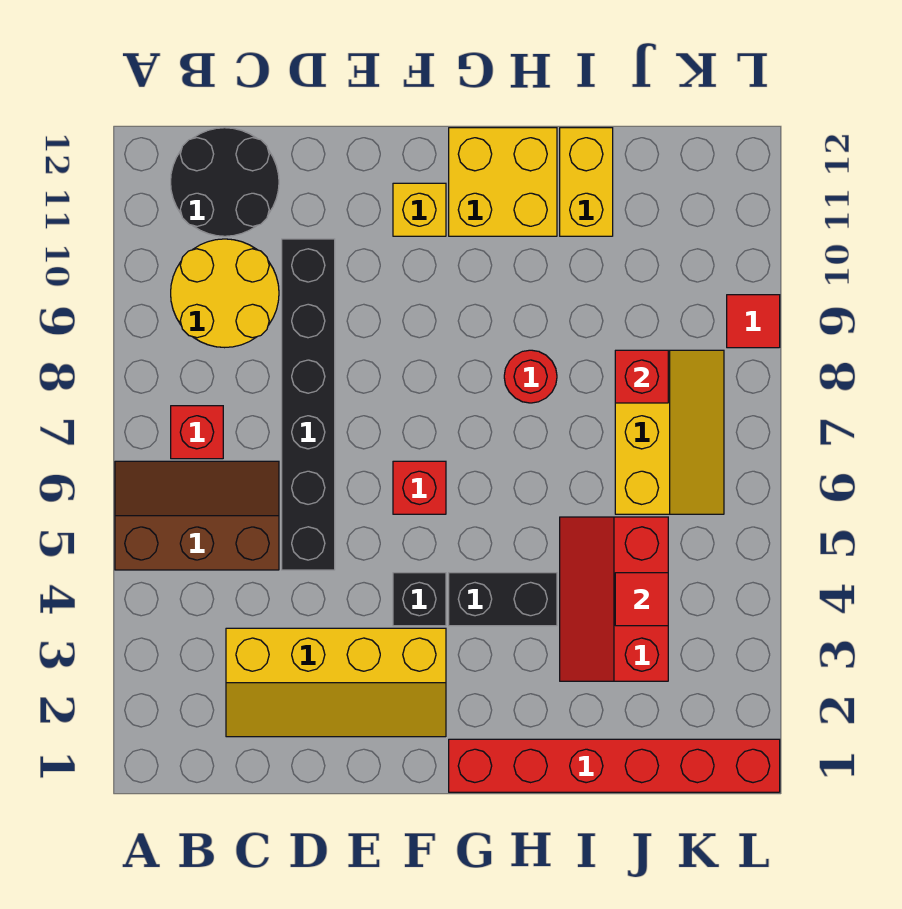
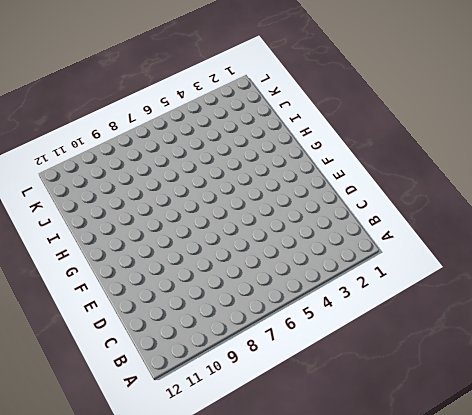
none -> brown 2x3 slope [115,461,279,570]
none -> red 1x1 brick [171,406,223,459]
none -> yellow 2x2 round brick [171,239,279,348]

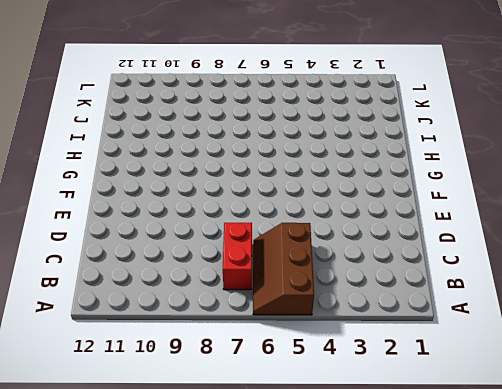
red 1x2 brick [223,223,252,290] -> red 1x1 brick [171,406,223,459]
none -> yellow 2x2 round brick [171,239,279,348]
none -> black 2x2 round brick [171,128,279,236]
none -> yellow 2x4 slope [226,628,446,737]

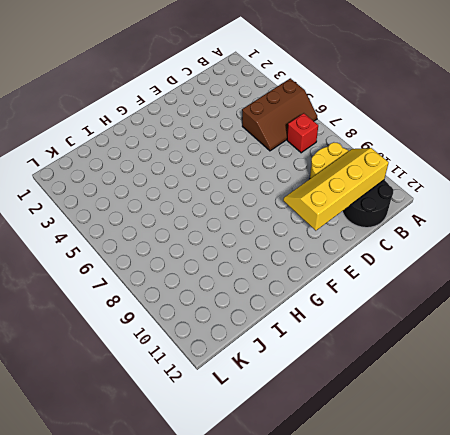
yellow 2x4 slope [283,148,389,231] -> yellow 2x4 slope moved to [226,628,446,737]
none -> black 1x6 brick [282,239,335,570]
none -> black 1x1 brick [393,573,446,626]
none -> red 1x1 brick [393,461,446,514]

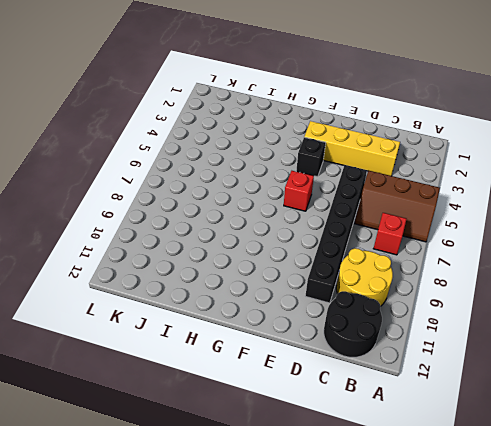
none -> yellow 1x1 brick [393,183,446,236]
none -> red 1x6 brick [449,739,780,792]
none -> black 1x2 brick [449,573,557,626]

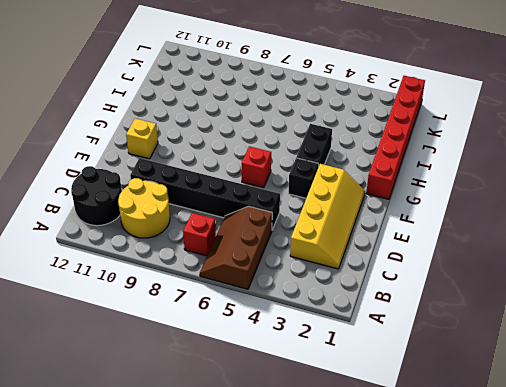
none -> yellow 2x2 brick [449,128,557,236]
none -> red 1x1 round brick [504,350,557,403]
none -> red 2x3 slope [560,517,668,681]

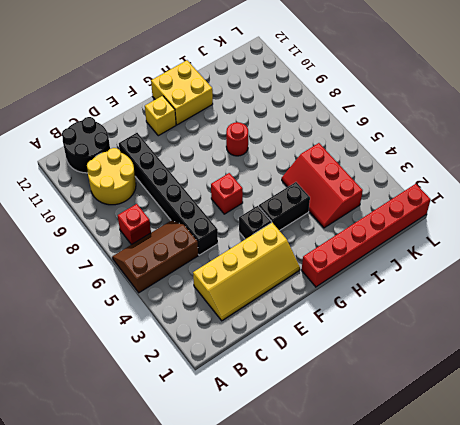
none -> yellow 1x2 brick [560,128,613,236]
none -> yellow 2x3 slope [615,350,724,514]
none -> red 1x1 tile [727,295,780,348]

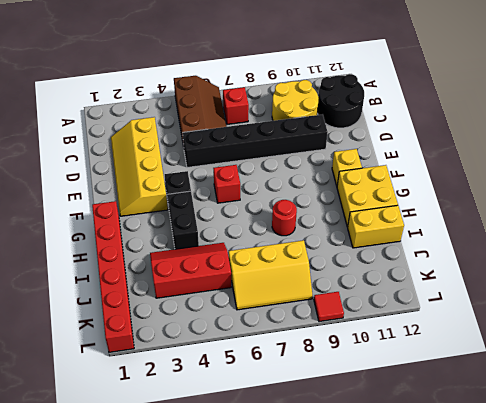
none -> red 1x1 tile [615,573,668,626]
none -> red 1x1 brick [615,350,668,403]

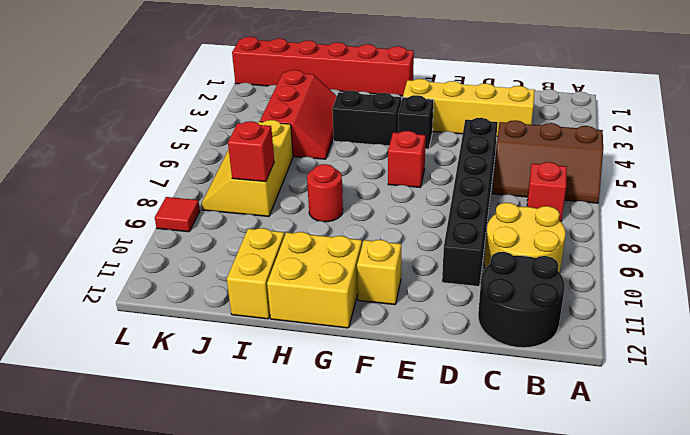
none -> red 1x1 tile [615,573,668,626]

